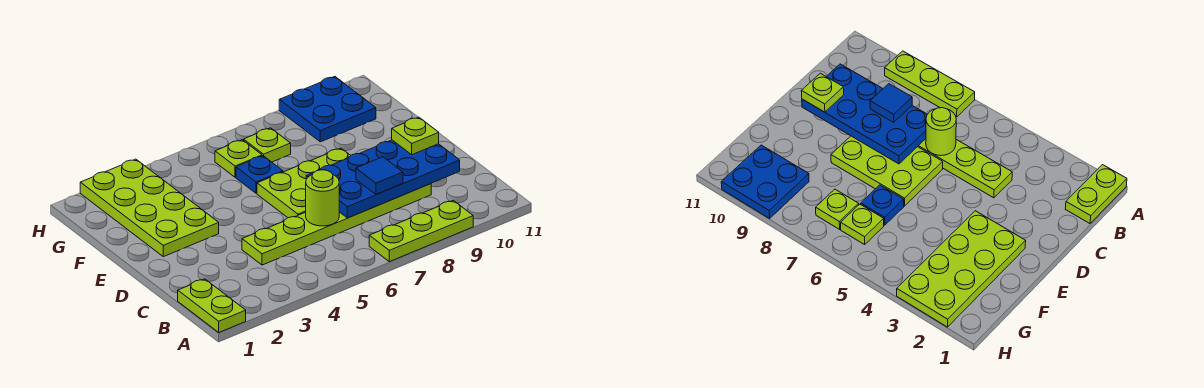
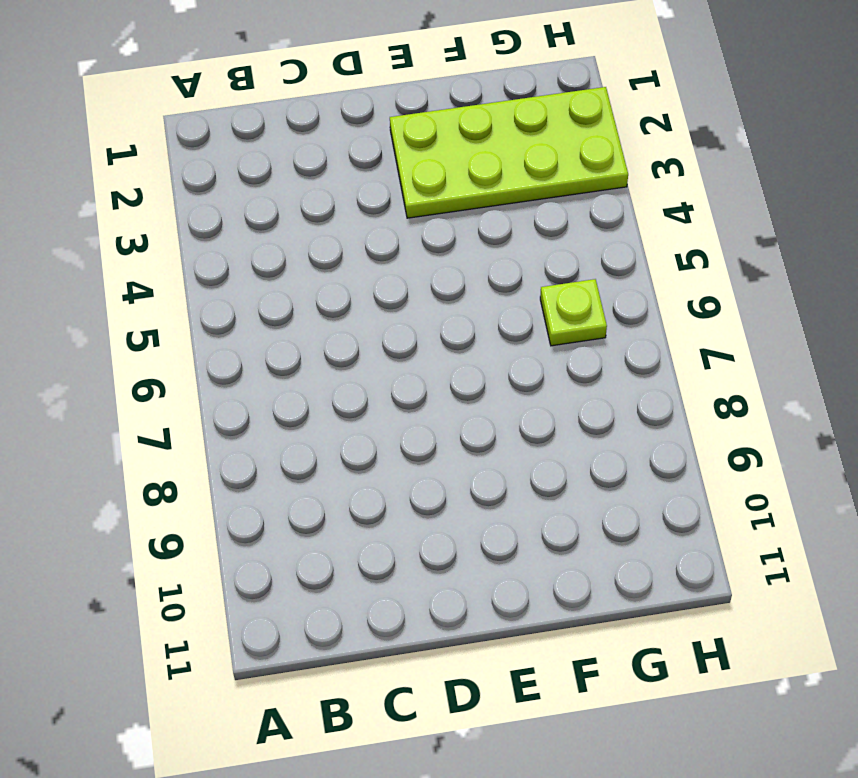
none -> lime 1x2 plate [178,279,246,332]
none -> lime 1x3 plate [369,200,473,262]
none -> lime 1x6 plate [242,184,431,265]

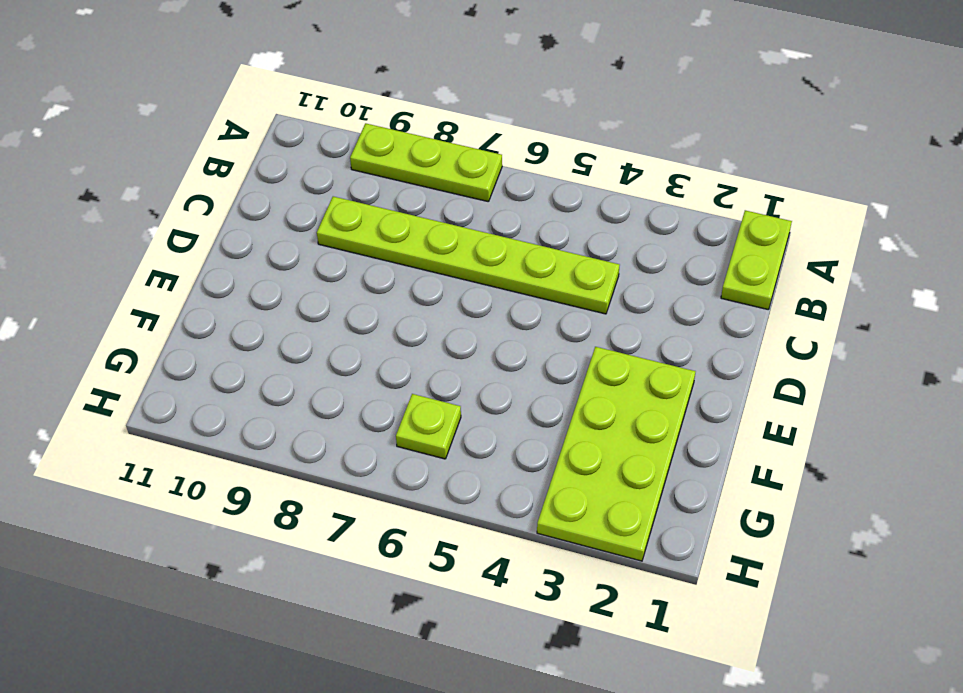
none -> lime 2x3 plate [257,148,351,218]
none -> blue 1x1 plate [236,156,283,193]
none -> lime 1x1 plate [244,128,291,162]

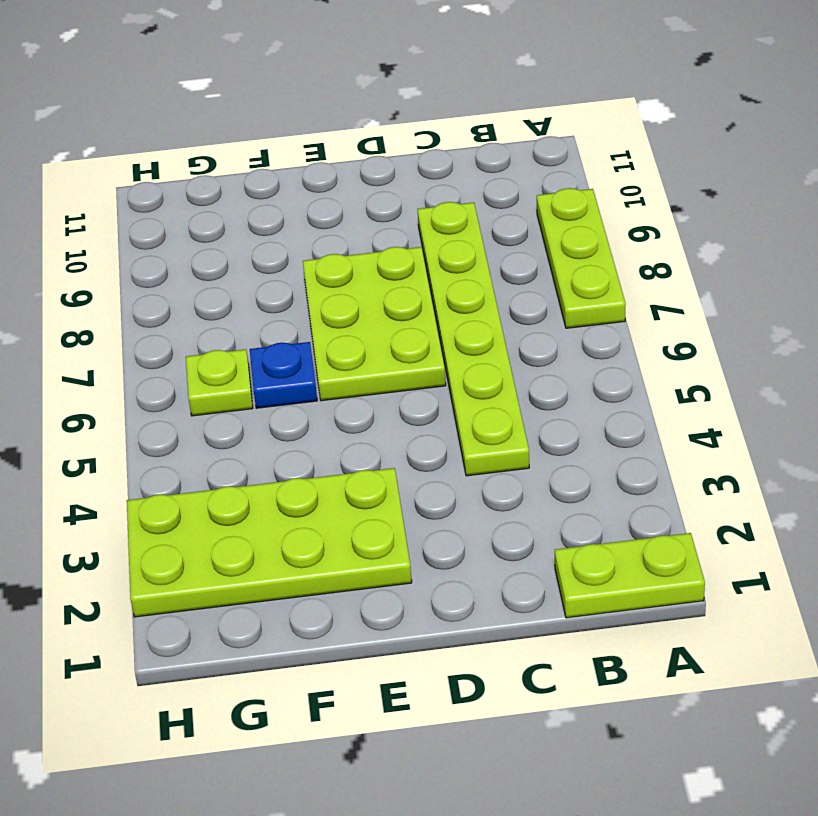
none -> lime 1x1 plate [244,128,291,162]
none -> blue 2x2 plate [279,77,376,142]
none -> lime 1x1 round brick [306,170,339,226]

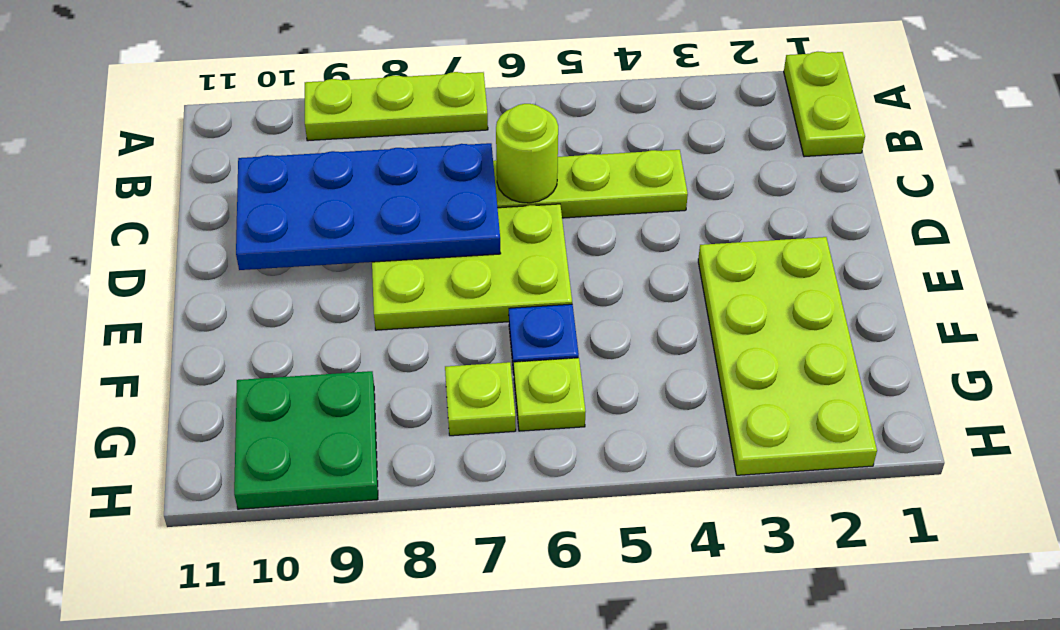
green 2x2 plate [234,371,378,509] -> blue 2x2 plate [279,77,376,142]
none -> blue 1x1 tile [356,157,403,194]
none -> lime 1x1 plate [392,117,439,155]

